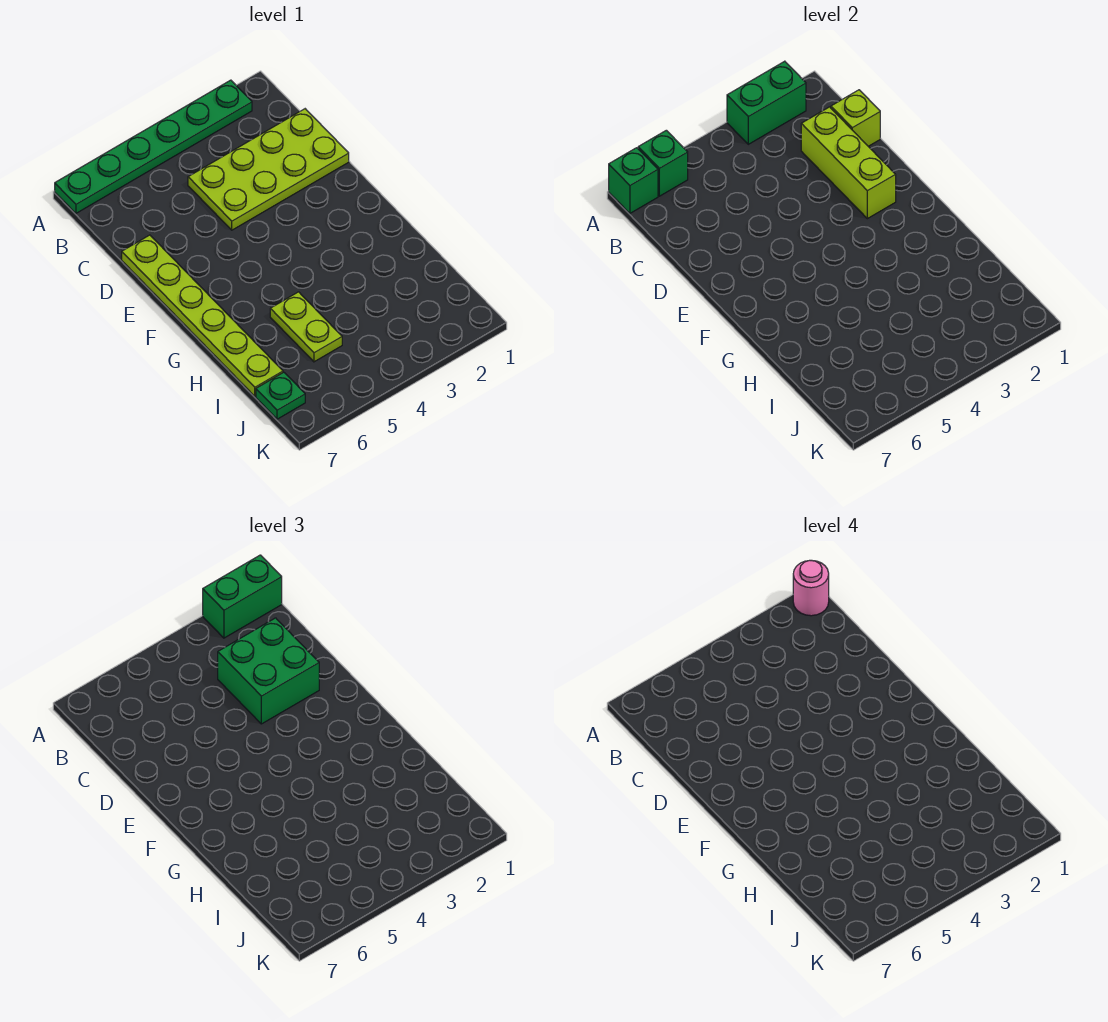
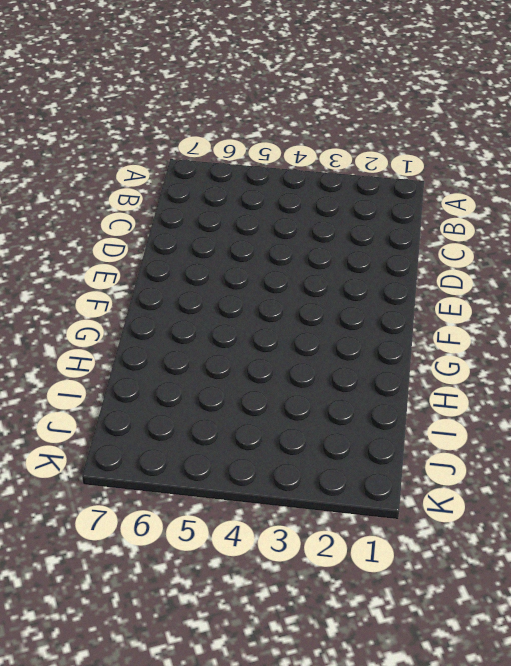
none -> green 1x6 plate [55,80,252,213]
none -> lime 2x4 plate [188,109,349,230]
none -> lime 1x6 plate [122,235,283,396]

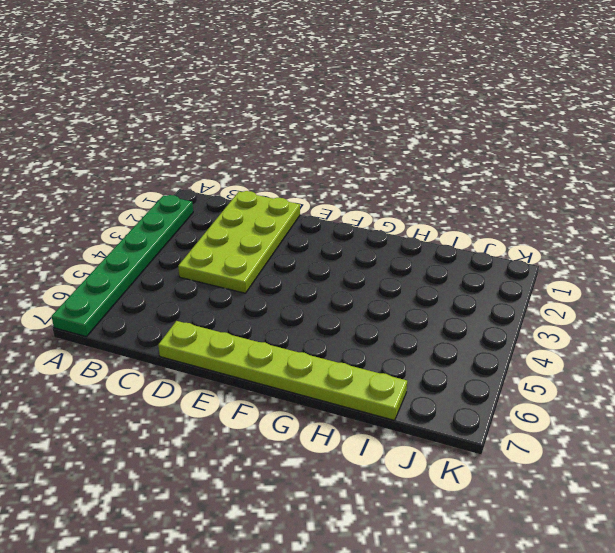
none -> lime 1x2 plate [270,292,342,362]
none -> green 1x1 plate [256,372,305,419]
none -> green 1x2 brick [727,61,806,144]

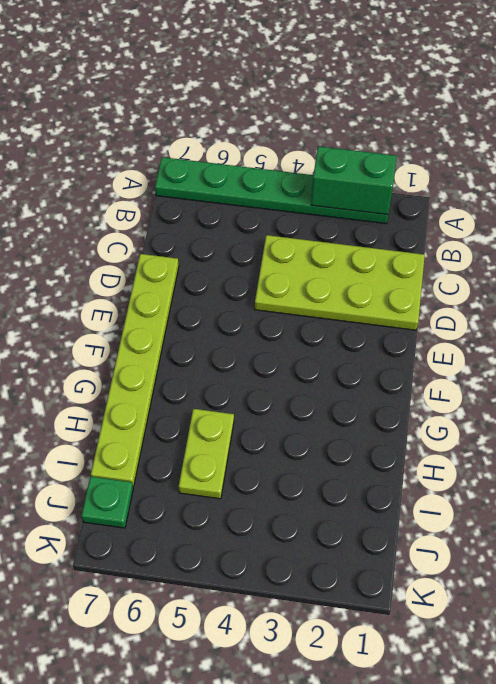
none -> green 1x1 brick [638,130,688,196]
none -> green 1x1 brick [609,148,658,213]
none -> lime 1x1 brick [831,90,880,146]

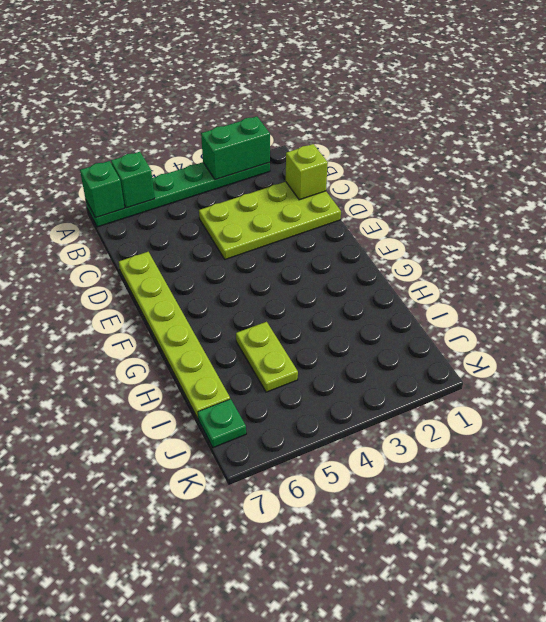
none -> lime 1x3 brick [801,107,896,219]
none -> green 1x2 brick [203,555,282,638]
none -> green 2x2 brick [218,618,319,724]

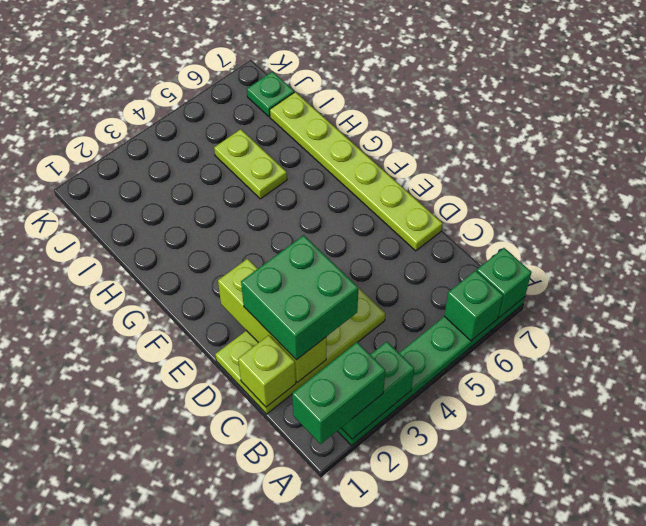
none -> pink 1x1 round brick [793,560,829,616]

